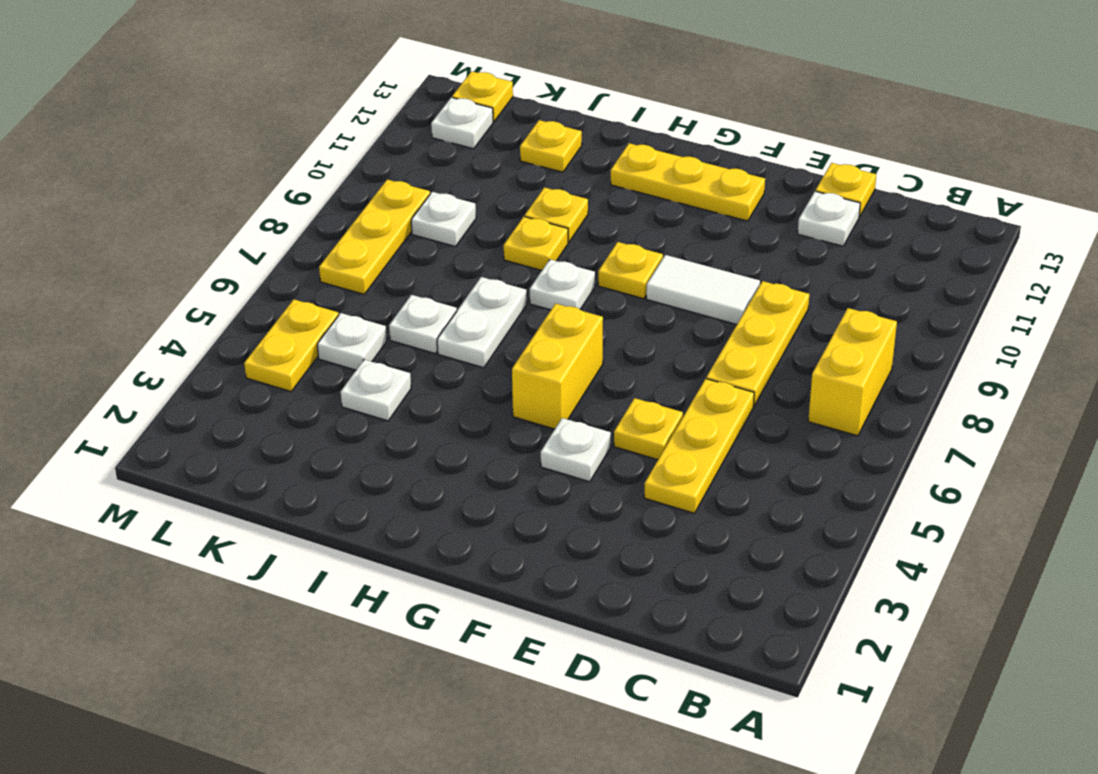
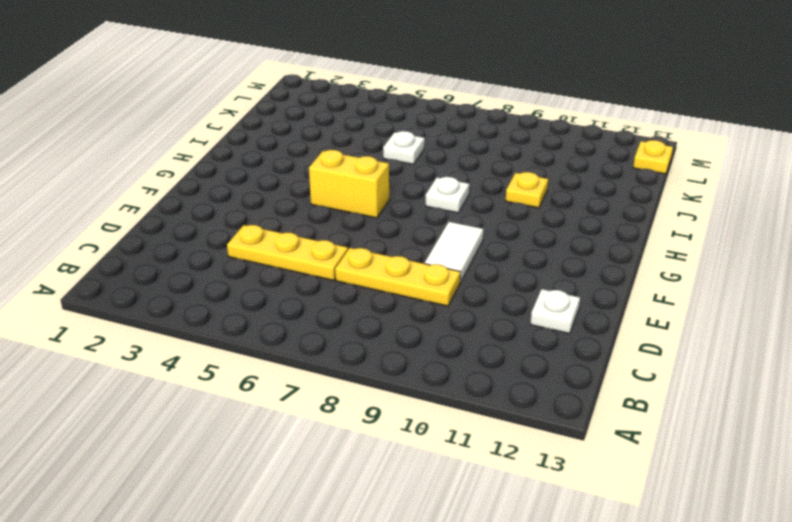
none -> yellow 1x2 brick [808,308,897,436]
none -> yellow 1x1 plate [816,163,876,217]
none -> yellow 1x1 plate [614,398,683,460]

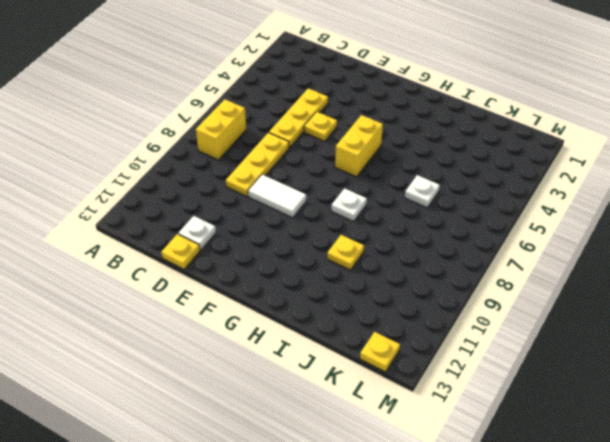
none -> white 1x1 plate [541,418,611,482]
none -> yellow 1x3 plate [611,143,765,221]
none -> yellow 1x1 plate [598,242,663,299]

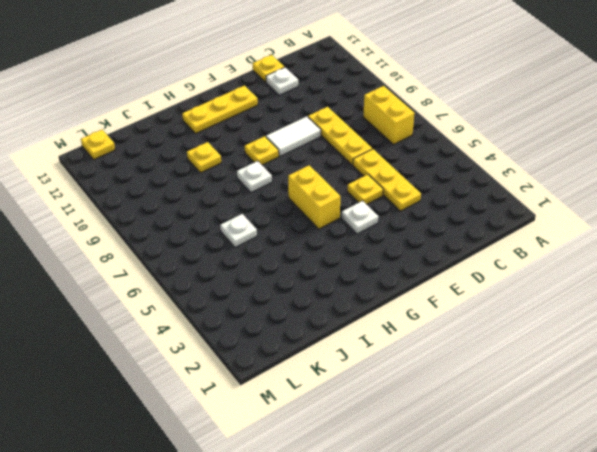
none -> white 1x2 plate [437,277,527,368]
none -> yellow 1x1 plate [504,217,568,270]
none -> white 1x1 plate [341,360,411,421]

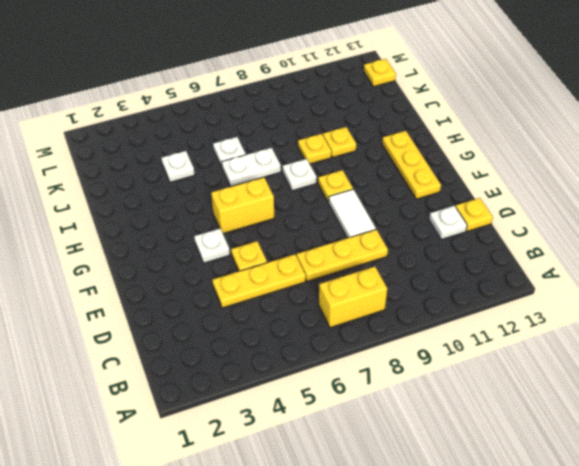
none -> yellow 1x1 plate [520,120,582,172]
none -> white 1x1 plate [317,313,387,370]
none -> white 1x1 plate [411,192,476,247]

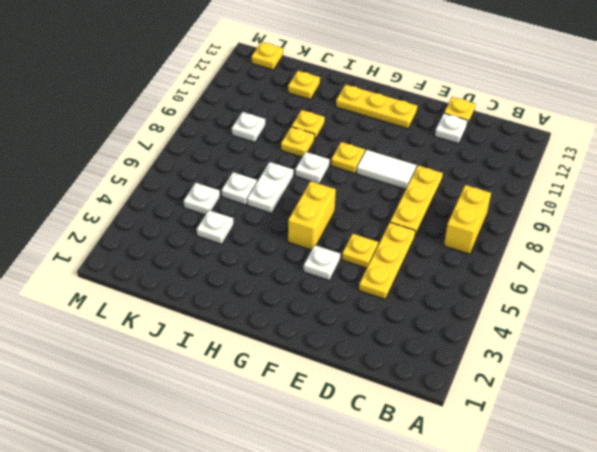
none -> yellow 1x2 plate [244,300,339,392]
none -> yellow 1x3 plate [319,180,430,294]
none -> white 1x1 plate [431,97,493,149]

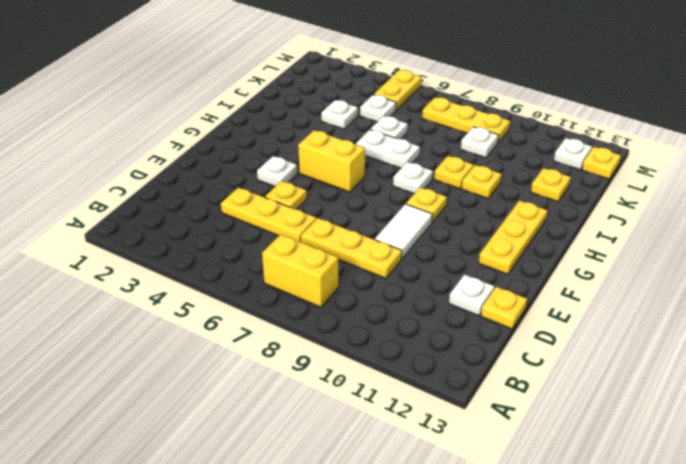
yellow 1x2 plate [374,70,422,110] -> yellow 1x2 plate turned to [244,300,339,392]

